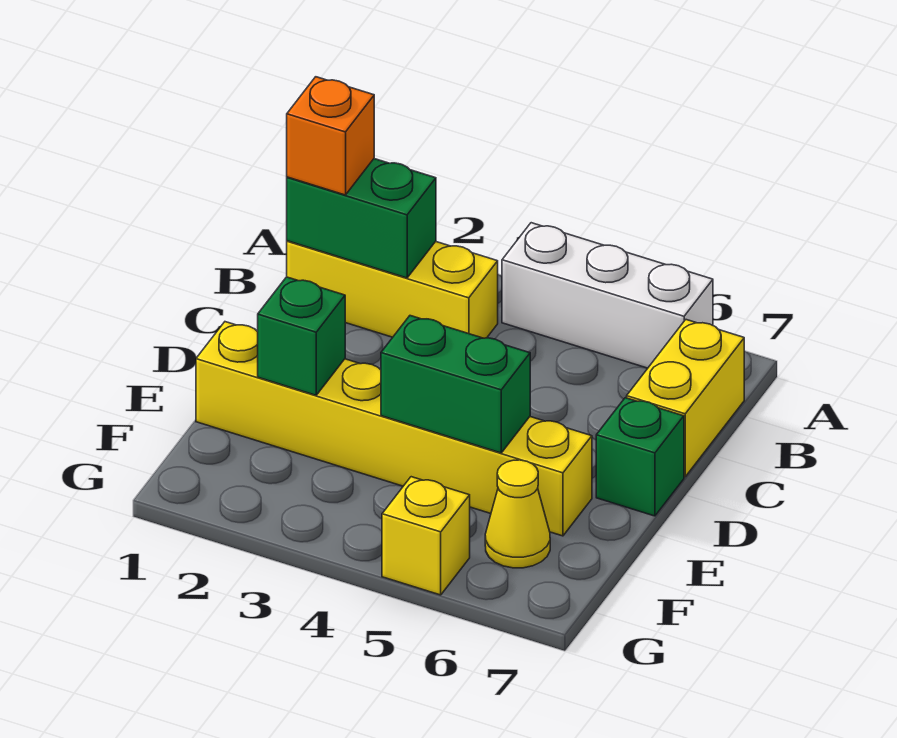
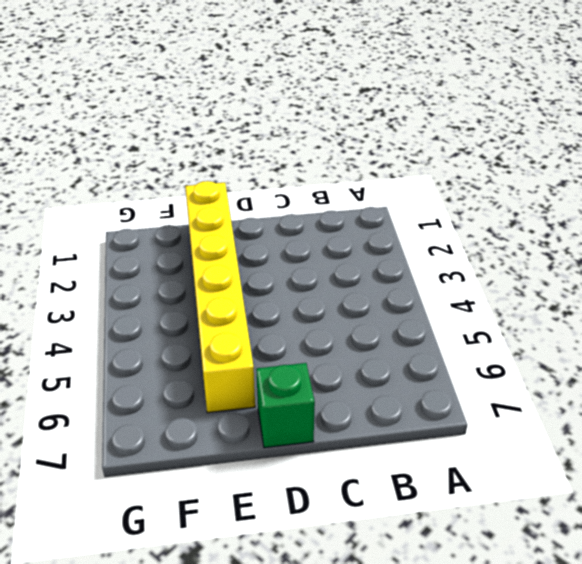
none -> white 1x3 brick [502,223,713,368]
none -> yellow 1x3 brick [287,241,498,338]

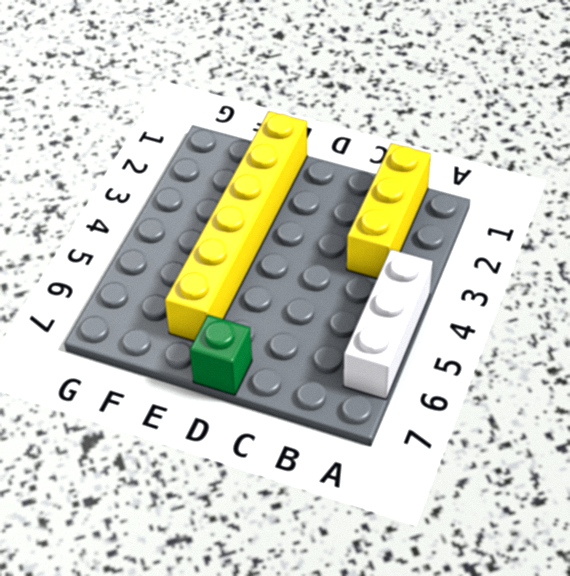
none -> yellow 1x2 brick [627,320,744,477]
none -> yellow 1x1 cone [485,460,550,568]

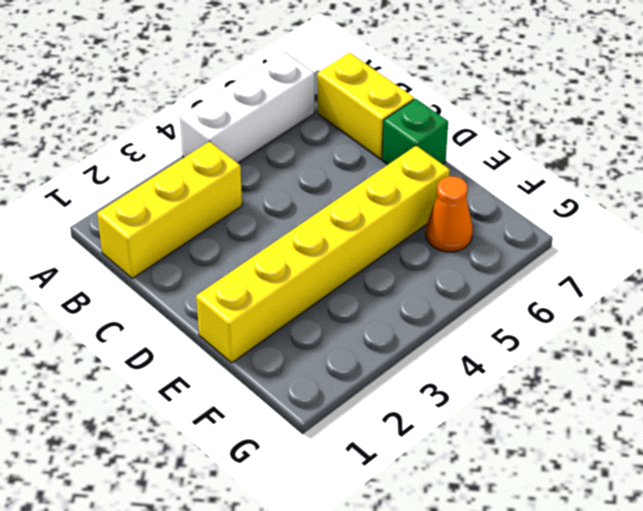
orange 1x1 cone [426,176,473,252] -> yellow 1x1 cone [485,460,550,568]
none -> yellow 1x1 brick [382,477,470,595]
none -> green 1x2 brick [287,159,436,278]

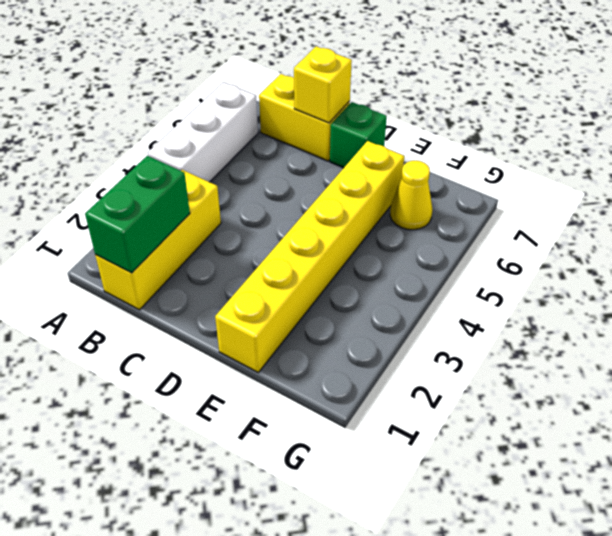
yellow 1x1 brick [294,46,352,123] -> yellow 1x1 brick moved to [382,477,470,595]
none -> green 1x1 brick [258,277,345,395]
none -> green 1x2 brick [381,316,530,453]

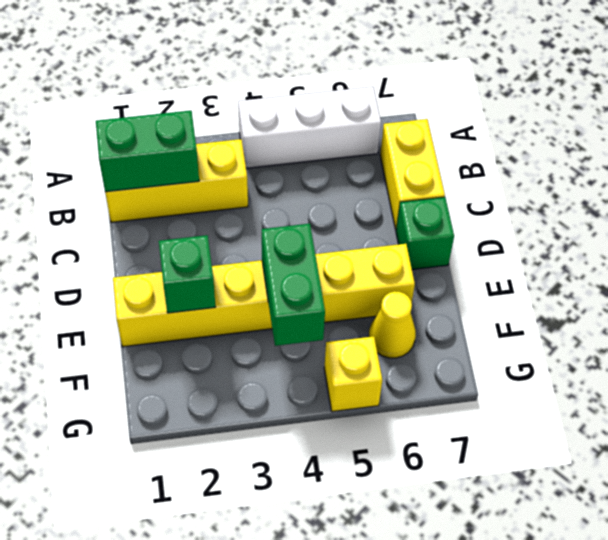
green 1x2 brick [262,224,325,346] -> green 1x2 brick turned to [381,316,530,453]
none -> orange 1x1 brick [287,77,374,195]

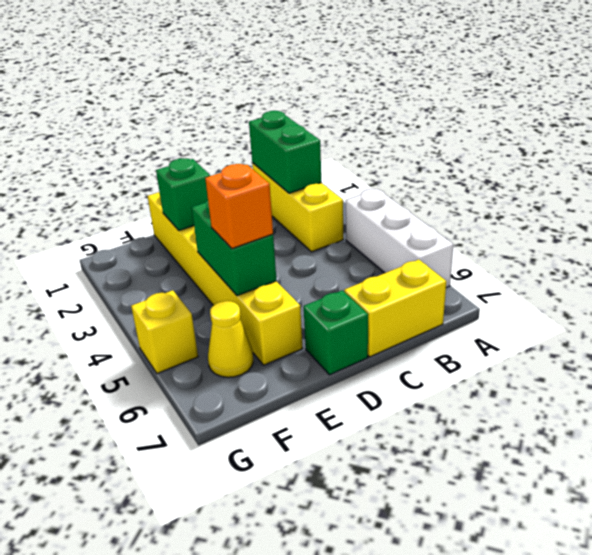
orange 1x1 brick [205,164,273,249] -> orange 1x1 brick moved to [287,77,374,195]

